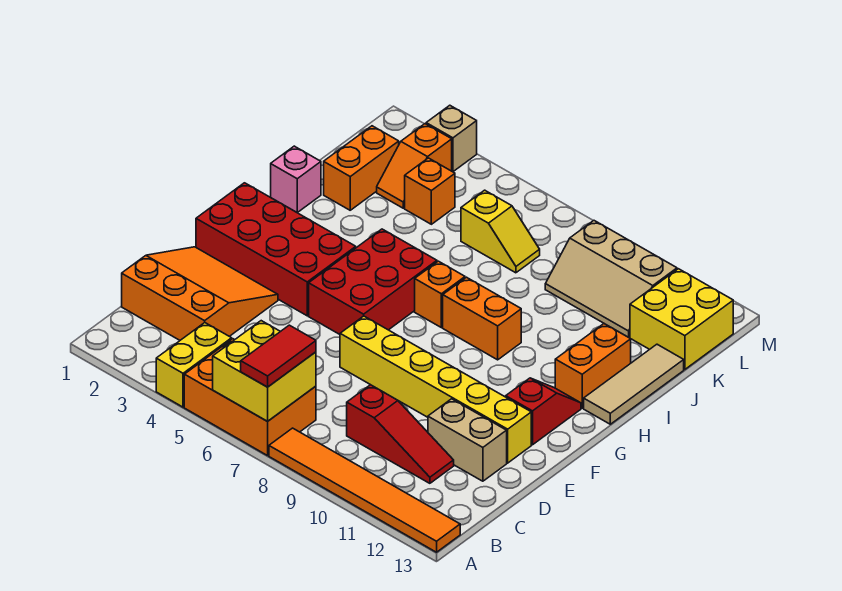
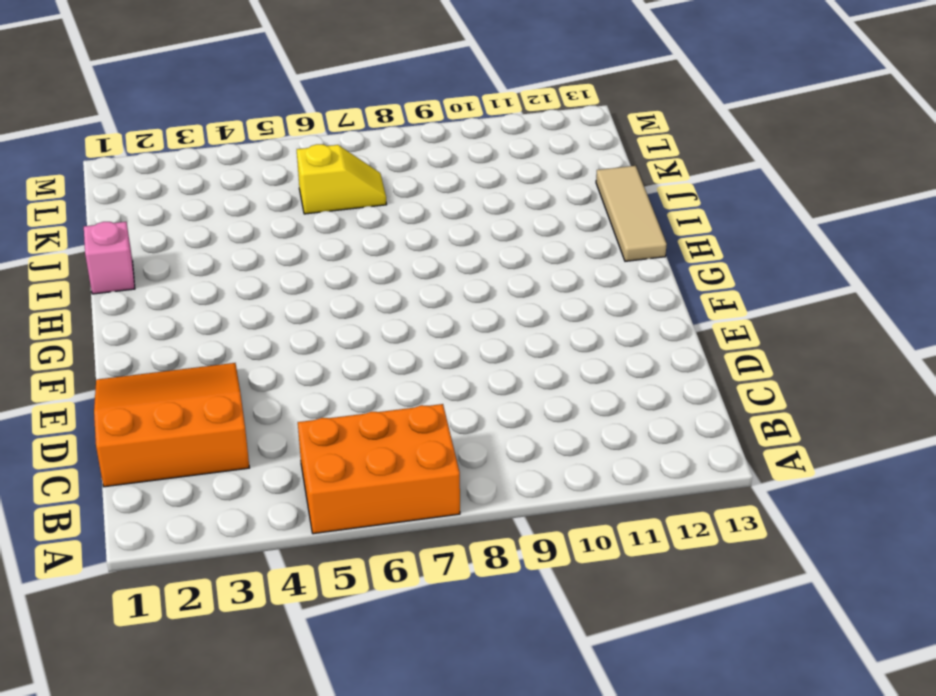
none -> yellow 1x2 brick [156,323,232,407]
none -> orange 1x6 tile [269,428,460,552]
none -> red 1x3 slope [347,385,454,483]

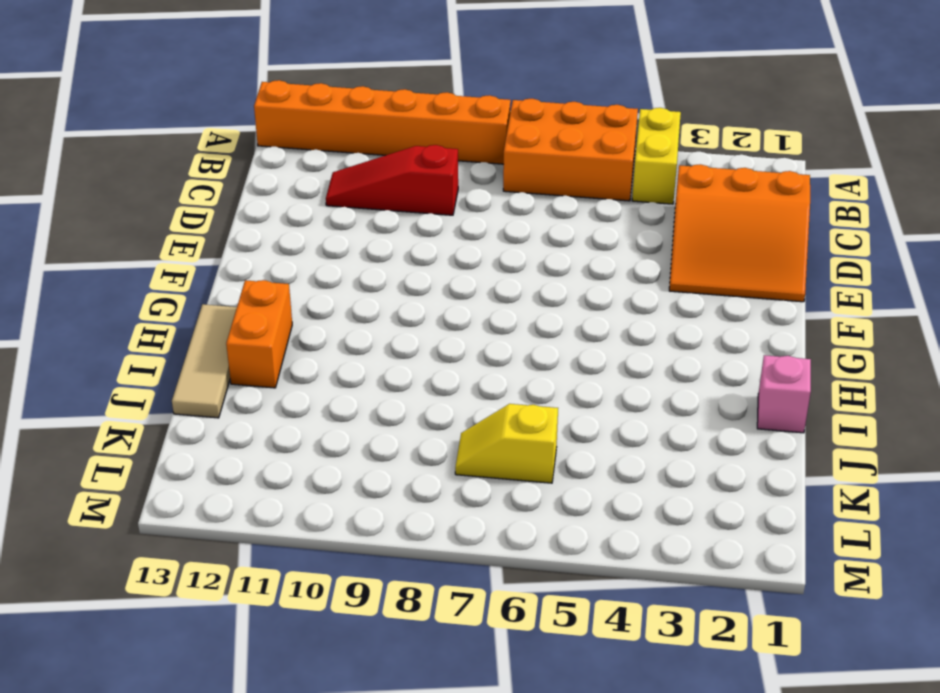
orange 1x6 brick [254,80,511,164] -> orange 1x6 tile [269,428,460,552]
none -> tan 1x2 brick [428,399,507,481]
none -> yellow 1x6 brick [340,316,531,463]
none -> red 2x4 brick [196,183,356,316]

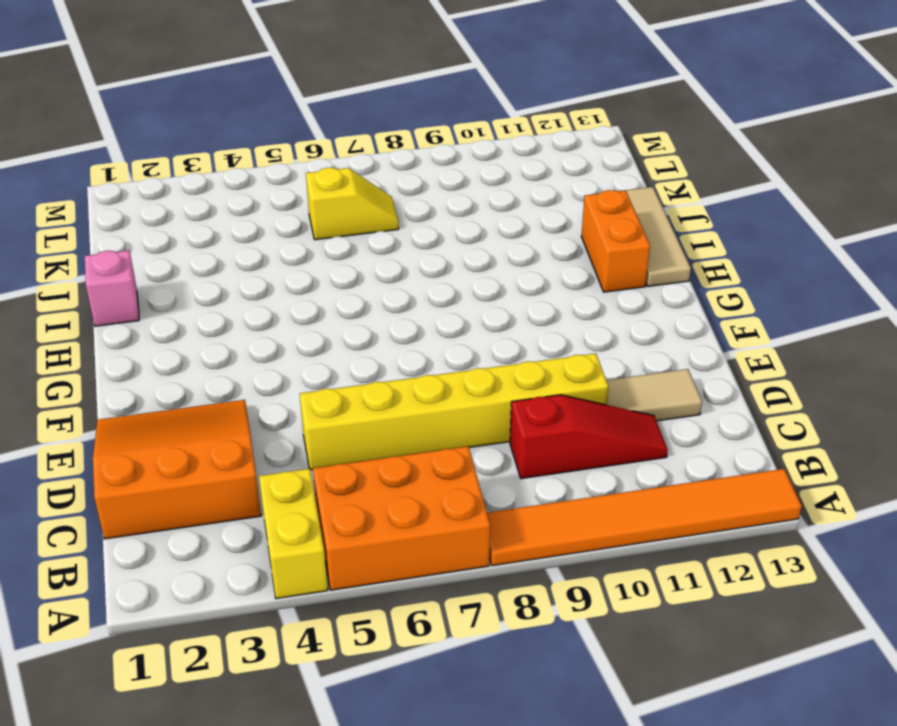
yellow 1x6 brick [300,353,609,470] -> yellow 1x6 brick moved to [340,316,531,463]
tan 1x2 tile [606,369,702,421] -> tan 1x2 brick [428,399,507,481]
none -> red 2x4 brick [196,183,356,316]
none -> red 2x3 brick [309,229,437,334]
none -> red 1x2 slope [506,378,581,445]

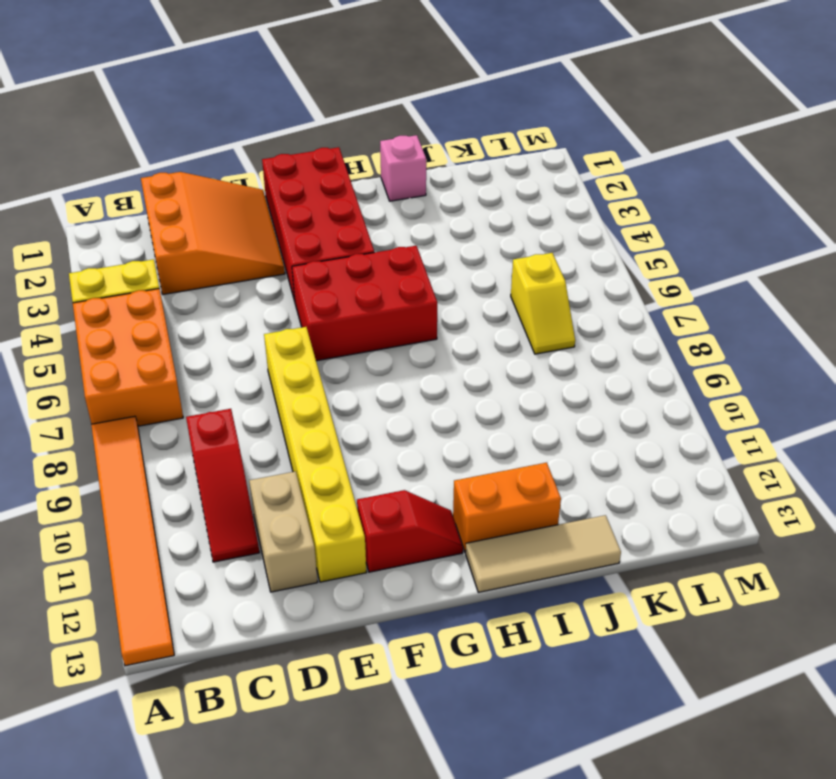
none -> orange 1x1 brick [415,261,465,328]
none -> orange 1x2 brick [443,277,521,360]
none -> orange 1x2 brick [324,126,399,210]

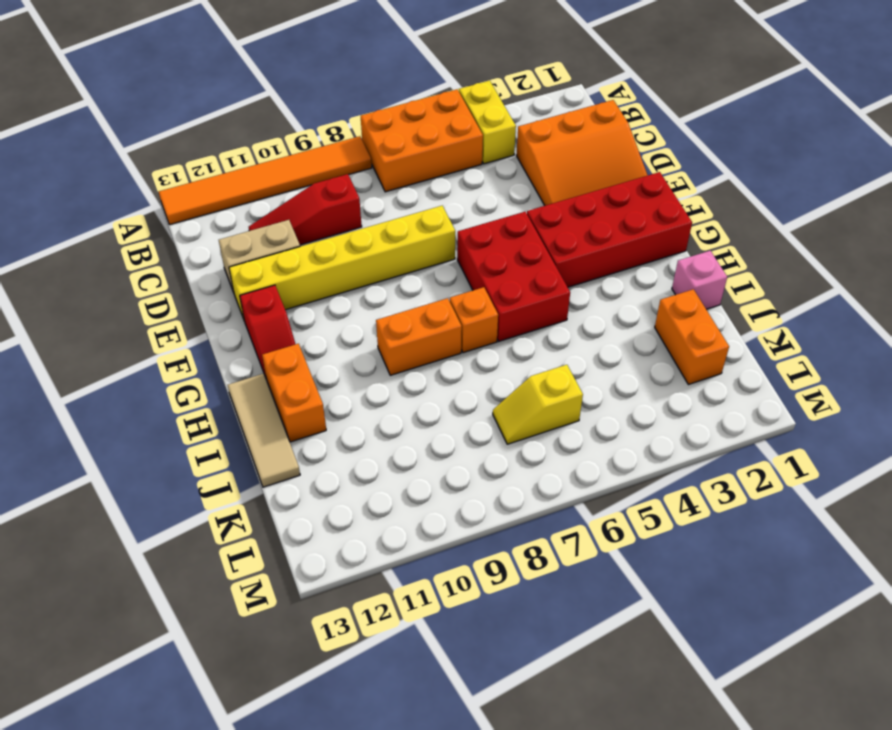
none -> orange 1x2 slope [377,124,452,208]
none -> orange 1x1 brick [405,158,455,224]
none -> tan 2x3 slope [545,221,677,337]

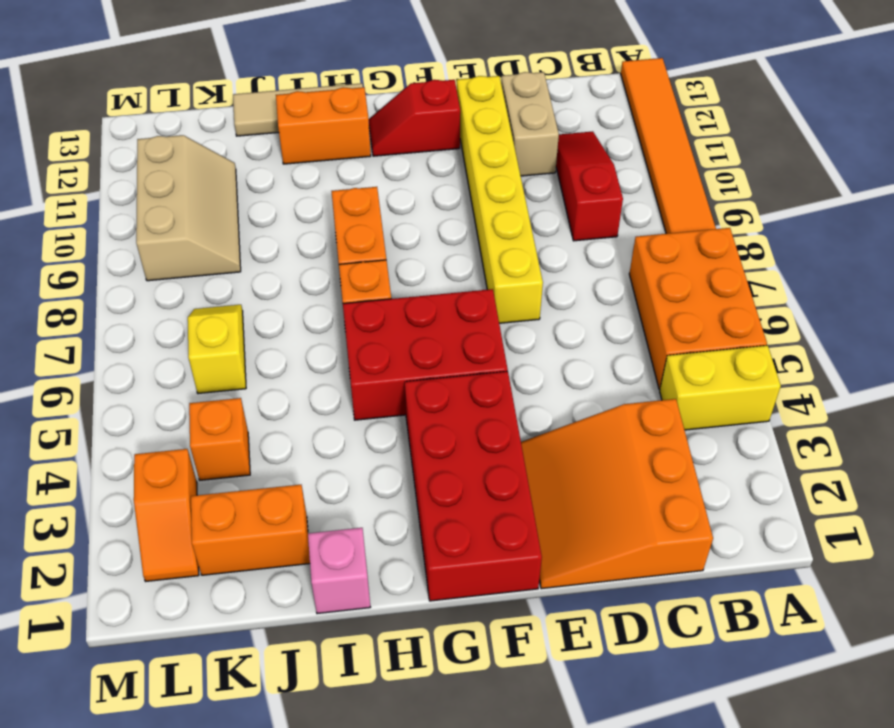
orange 1x2 slope [134,449,199,581] -> orange 1x2 slope turned to [377,124,452,208]
none -> yellow 2x2 brick [630,269,733,369]
none -> tan 1x1 brick [426,105,477,172]
none -> yellow 2x2 brick [213,321,316,421]

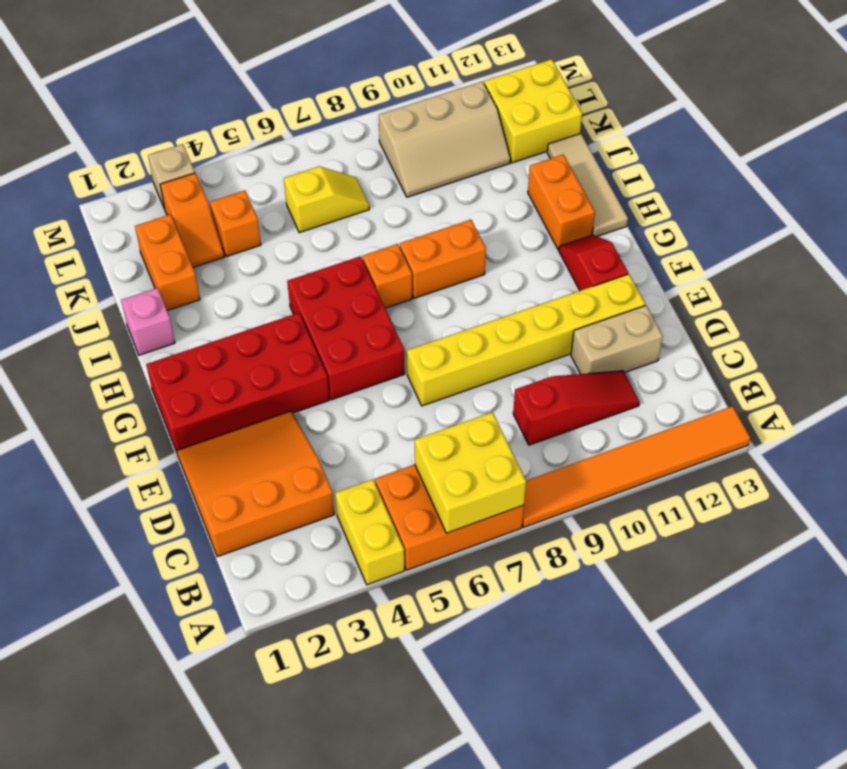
none -> red 1x2 tile [241,325,316,387]

